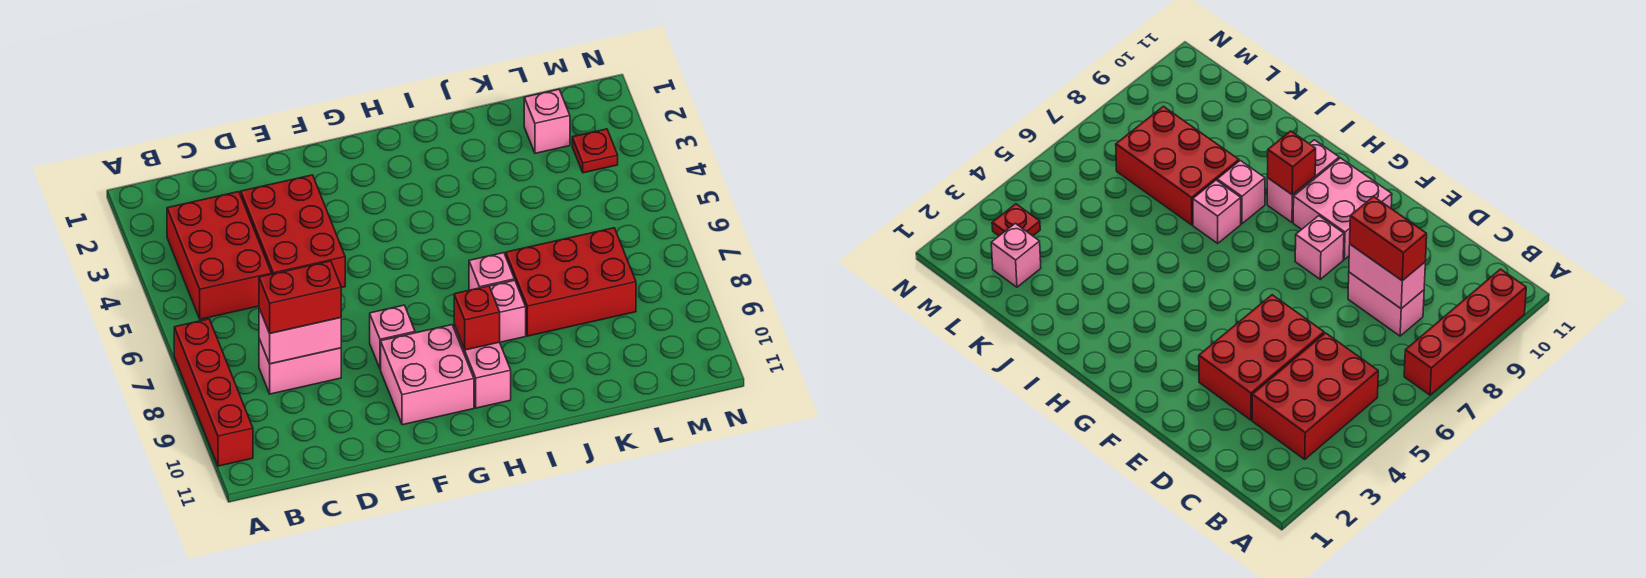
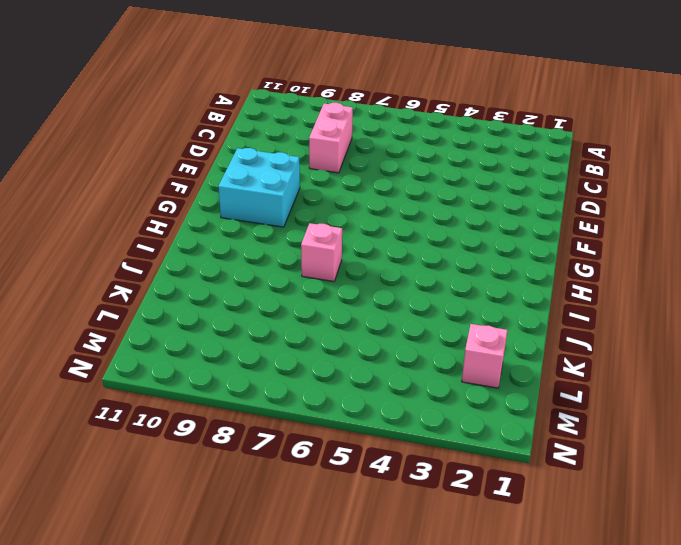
cyan 2x2 brick [218,148,300,227] -> pink 2x2 brick [381,325,474,425]
none -> red 1x4 brick [174,319,253,466]
none -> red 2x3 brick [167,192,272,319]
none -> red 2x3 brick [241,175,345,288]

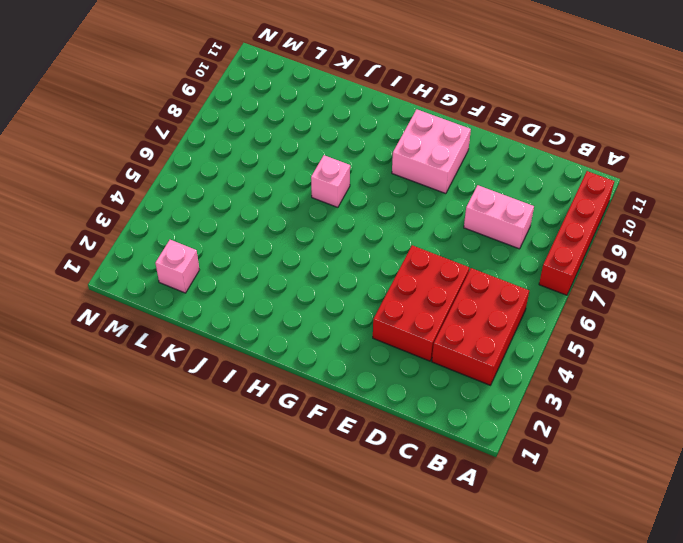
none -> pink 1x1 brick [370,305,415,369]
none -> pink 1x2 brick [454,325,511,408]
none -> pink 1x1 brick [490,280,526,342]

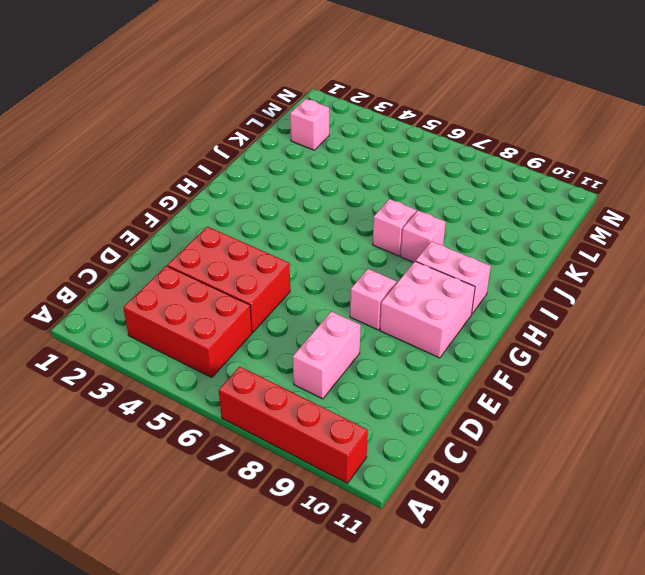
none -> red 2x3 brick [506,228,636,336]
none -> red 1x1 plate [572,129,618,173]
none -> pink 1x2 brick [259,309,341,364]

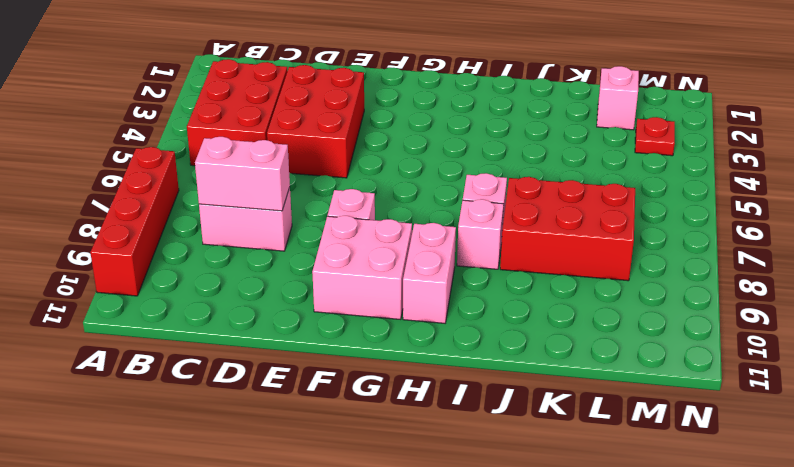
none -> red 1x1 brick [454,286,500,350]
none -> red 1x2 brick [259,261,341,333]

